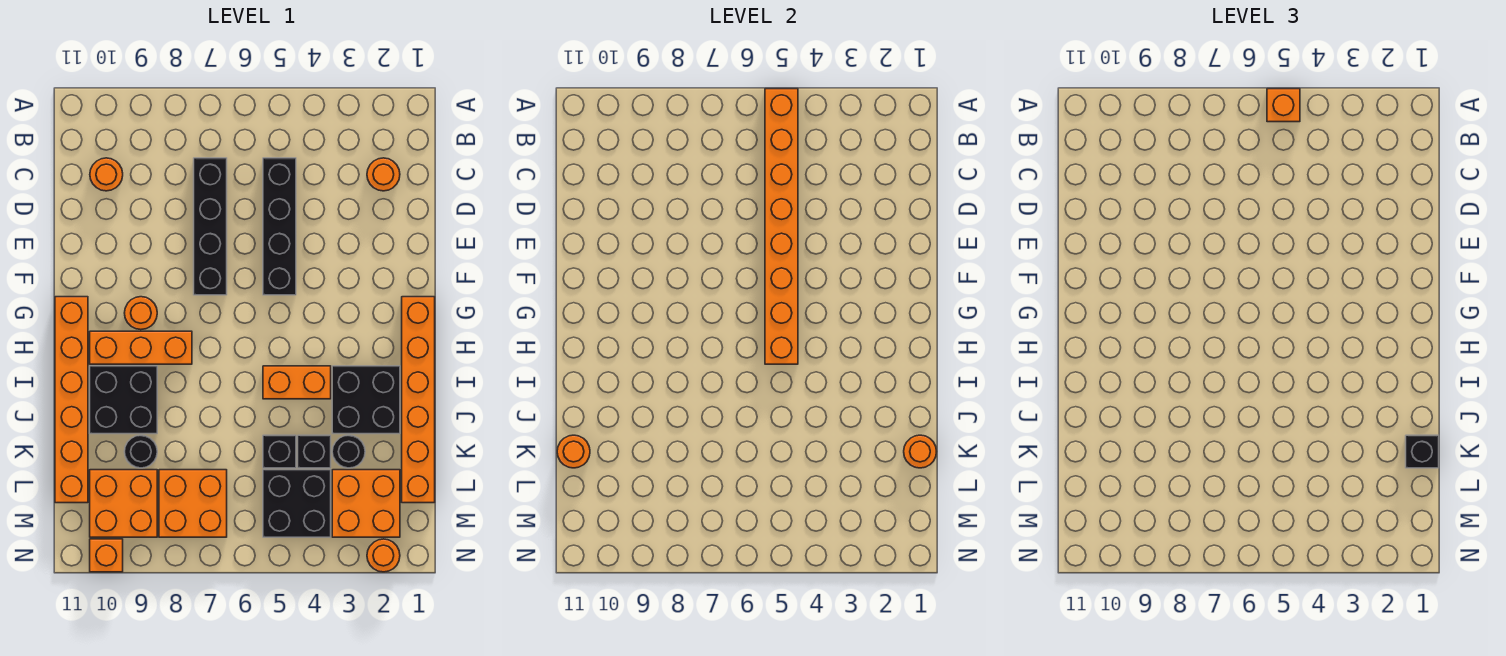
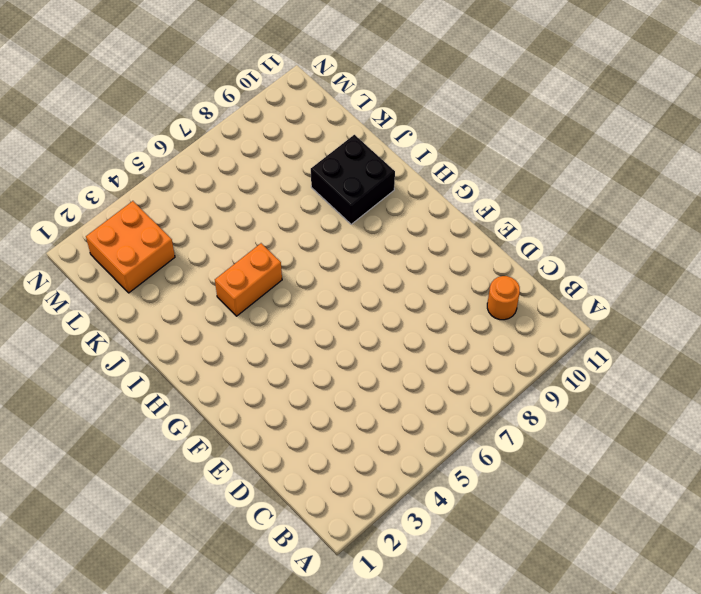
none -> orange 1x1 round brick [367,158,400,191]
none -> black 1x4 brick [263,158,296,295]
none -> black 1x4 brick [194,158,227,295]

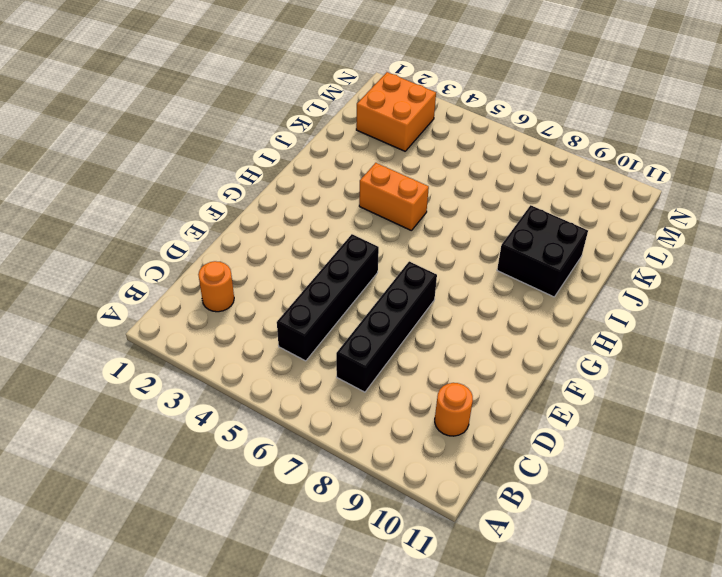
none -> orange 1x6 brick [402,297,435,503]
none -> orange 1x1 round brick [125,297,157,330]
none -> orange 1x6 brick [55,297,88,503]

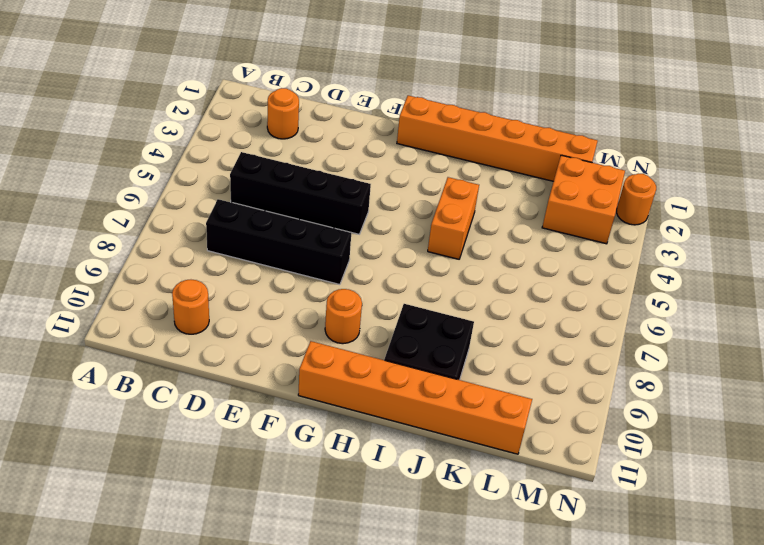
none -> orange 1x3 brick [90,331,192,364]
none -> black 2x2 brick [332,366,400,434]
none -> black 1x1 round brick [332,435,365,468]

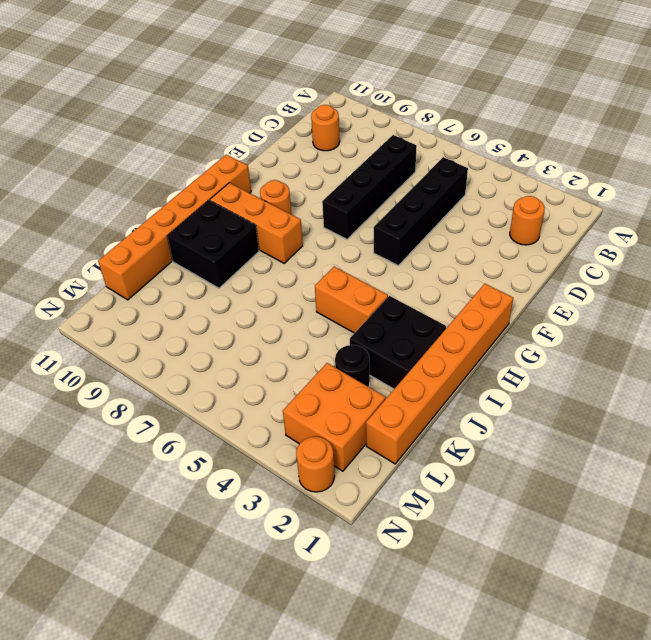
none -> black 1x1 brick [298,435,331,468]
none -> black 1x1 brick [263,435,296,468]
none -> black 1x1 round brick [124,435,157,468]

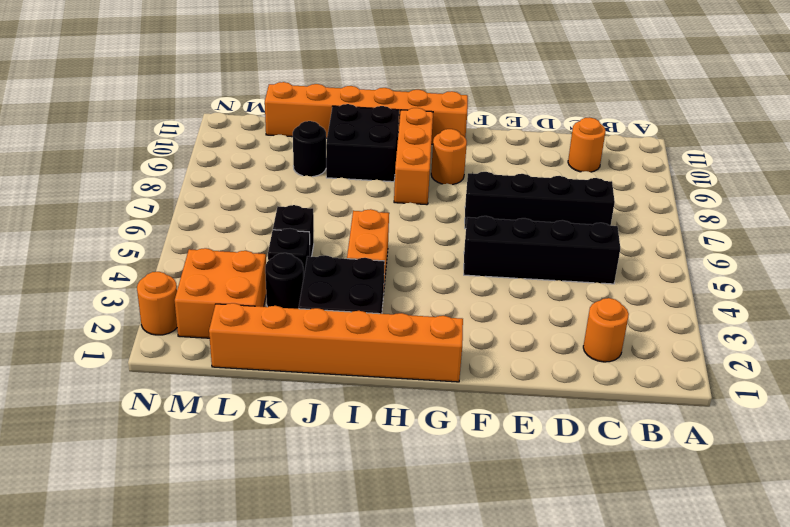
none -> black 2x2 brick [263,470,331,537]
none -> orange 2x2 brick [159,470,227,537]
none -> orange 2x2 brick [90,470,157,537]

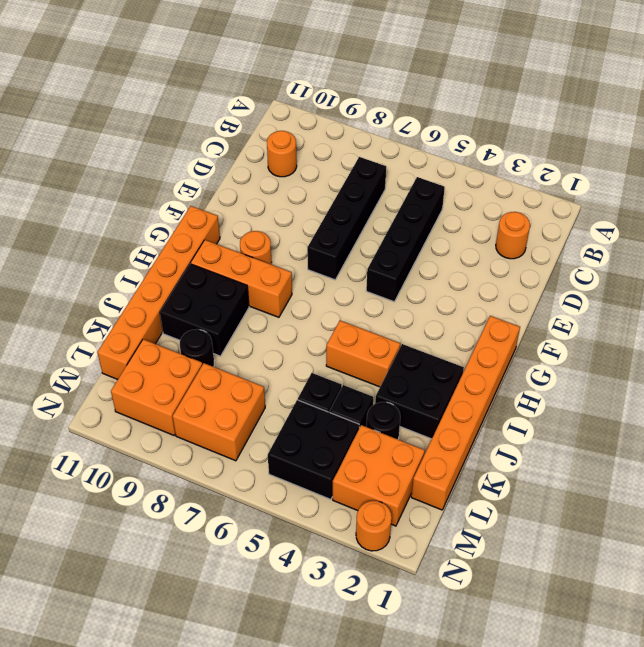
none -> orange 1x1 brick [90,539,123,572]
none -> orange 1x8 brick [765,89,798,364]
none -> orange 1x1 round brick [904,435,937,468]

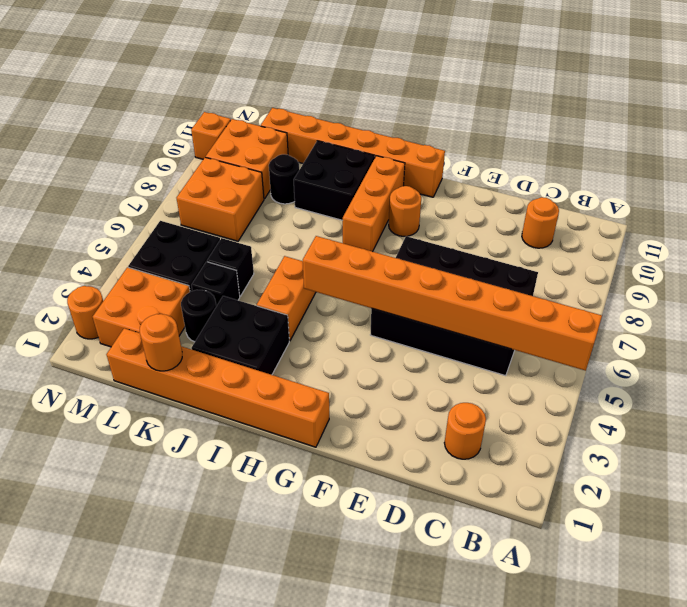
none -> orange 1x1 round brick [557,435,590,468]
none -> orange 1x1 brick [1267,89,1300,122]
none -> black 1x1 brick [1406,435,1439,468]

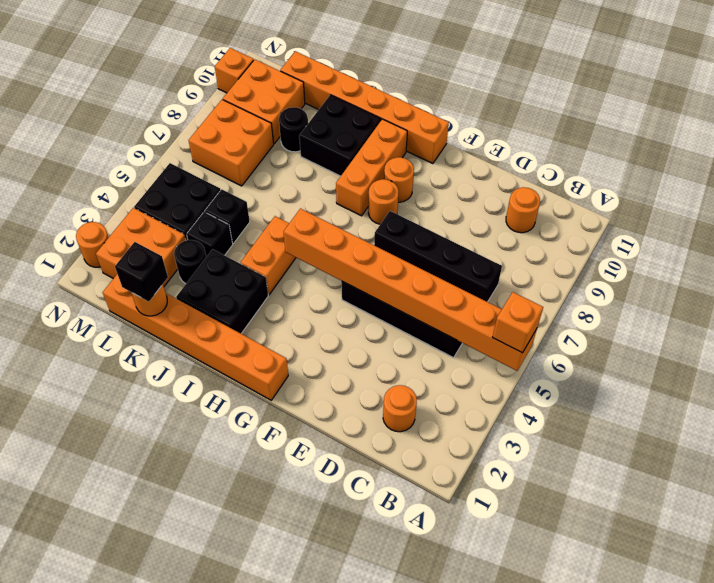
orange 1x1 round brick [368,179,399,224] -> orange 1x1 round brick moved to [557,435,590,468]

